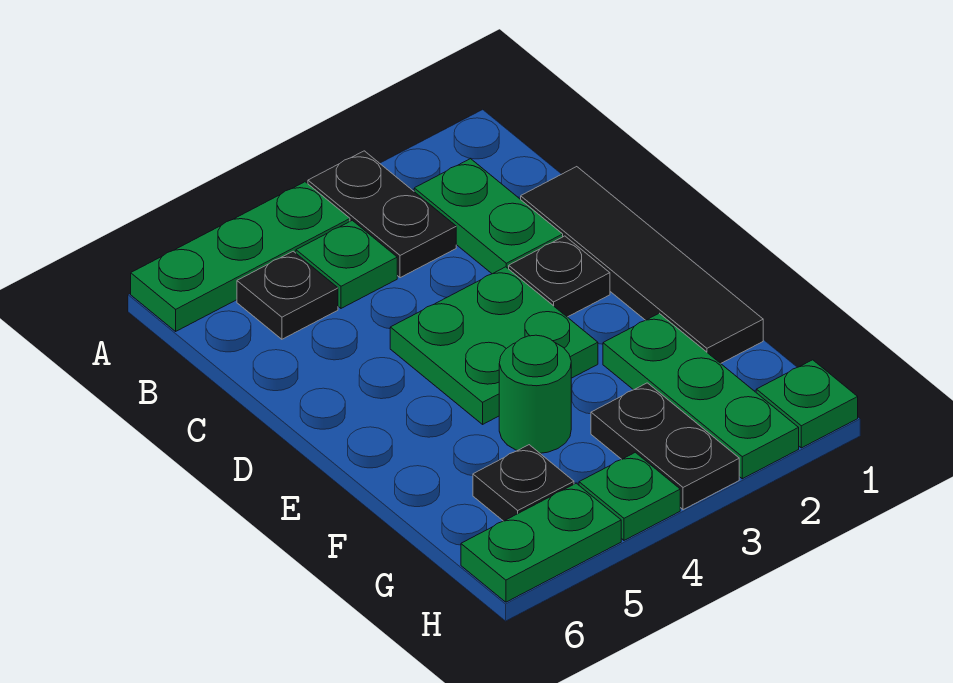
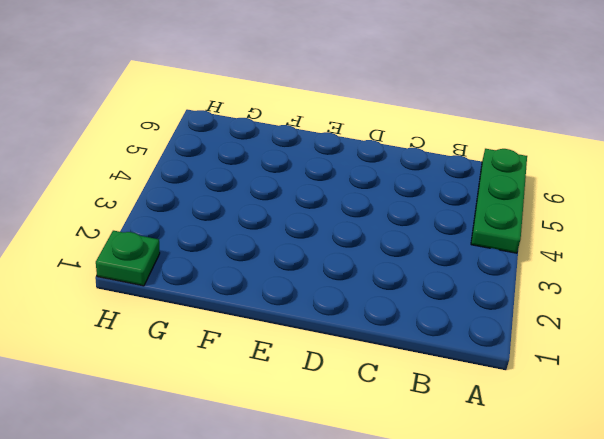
none -> black 1x2 plate [308,151,456,278]
none -> green 1x2 plate [414,159,563,274]
none -> green 1x1 plate [296,220,397,308]

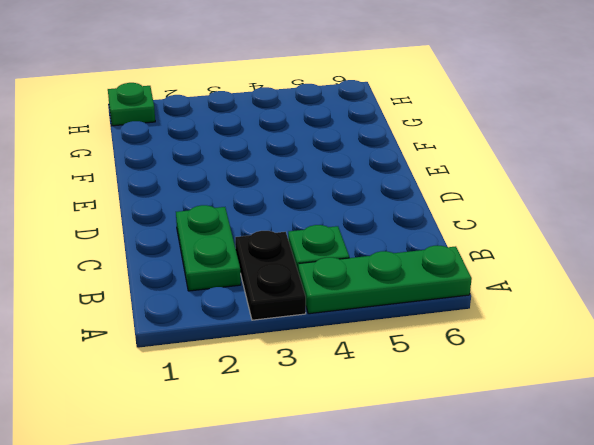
none -> black 1x1 plate [237,251,338,339]
none -> black 1x4 tile [521,167,763,363]
none -> black 1x1 plate [509,236,610,317]

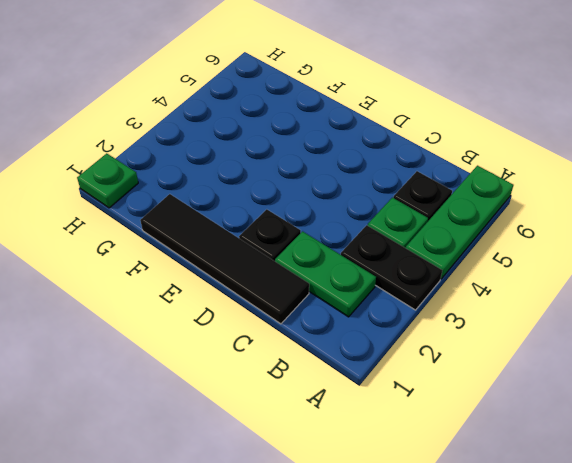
none -> green 2x2 plate [390,267,598,424]
none -> green 1x3 plate [603,313,799,479]
none -> green 1x1 round brick [499,335,571,453]

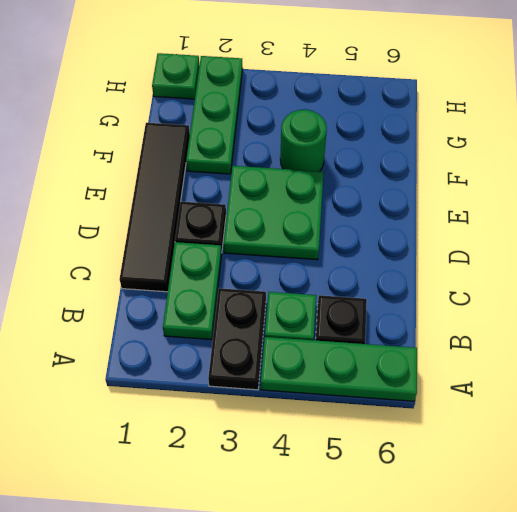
none -> black 1x2 plate [591,383,739,510]
none -> black 1x1 plate [473,445,574,521]
none -> green 1x1 plate [579,452,680,540]

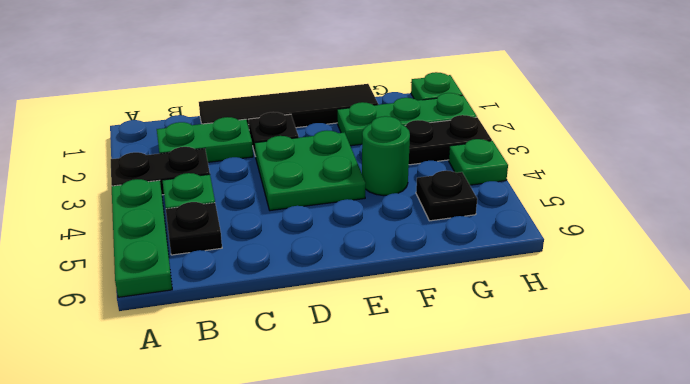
none -> green 1x2 plate [461,483,621,602]

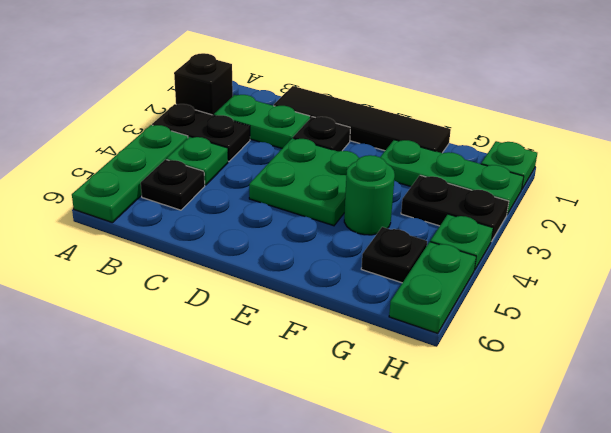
black 1x1 brick [174,53,233,115] -> none

